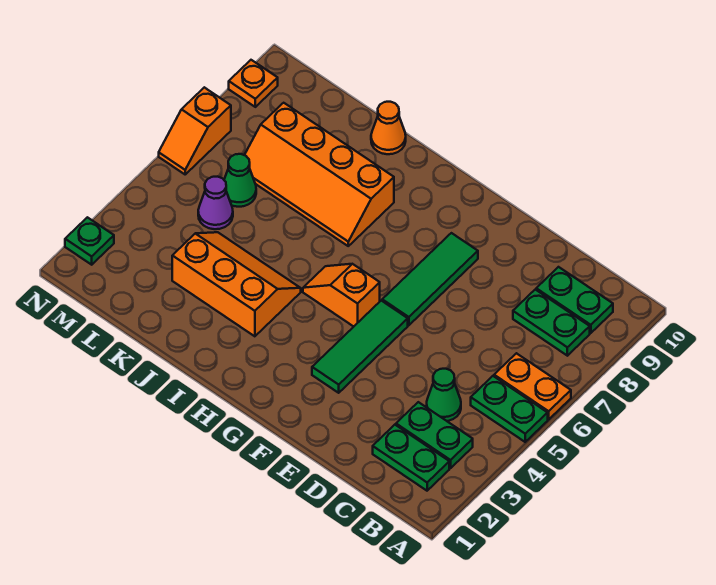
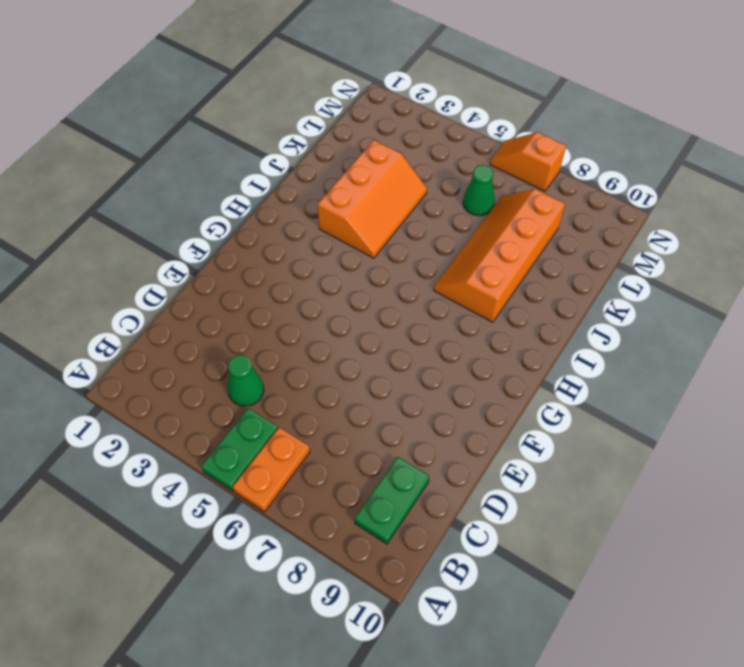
none -> green 1x2 plate [373,425,449,491]
none -> green 1x2 plate [396,402,473,468]
none -> green 1x2 plate [513,290,590,356]

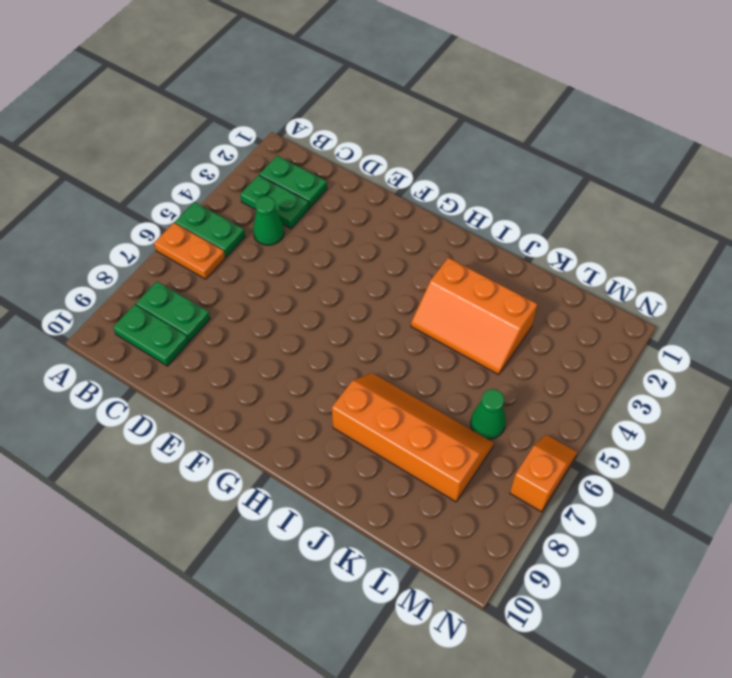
none -> green 1x3 tile [312,301,408,393]
none -> green 1x3 tile [382,233,478,325]
none -> orange 1x2 slope [303,264,380,327]

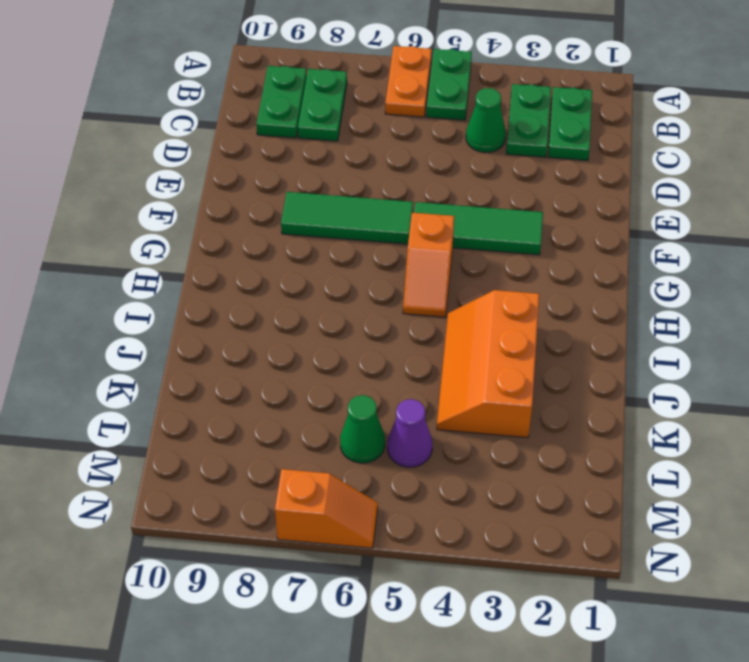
none -> orange 2x4 slope [245,103,394,246]
none -> orange 1x1 cone [371,102,406,154]
none -> green 1x1 plate [65,217,114,265]

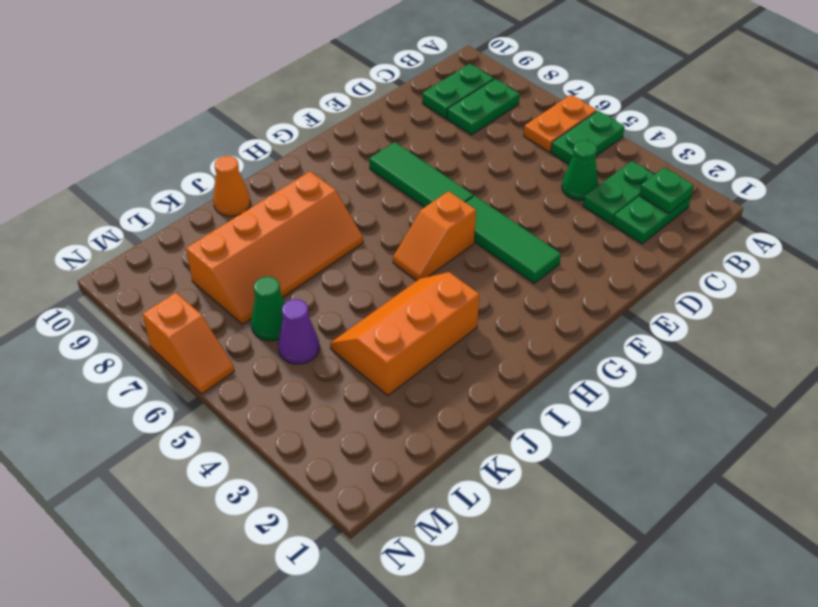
green 1x1 plate [639,168,694,213] -> green 1x1 plate moved to [65,217,114,265]
none -> orange 1x1 plate [229,60,278,107]

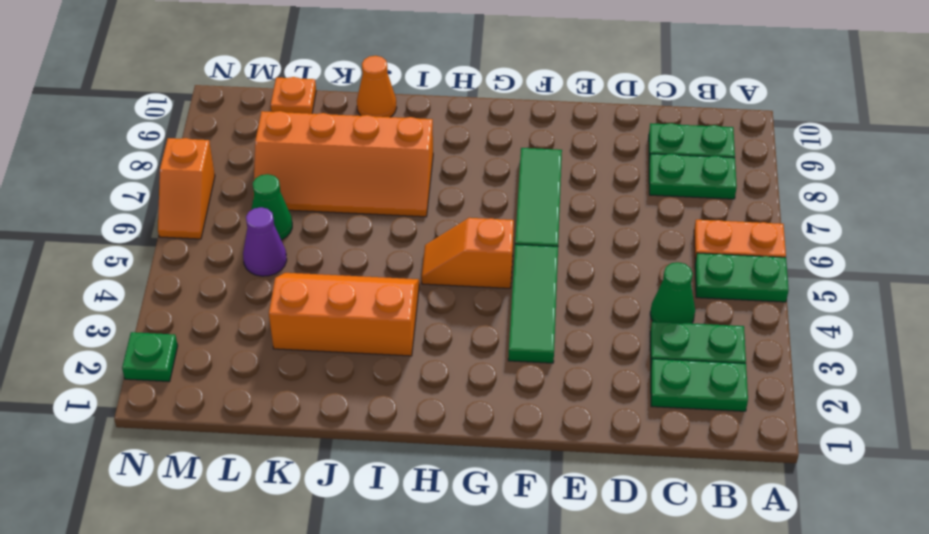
orange 1x1 plate [271,77,316,114] -> orange 1x1 plate moved to [229,60,278,107]

